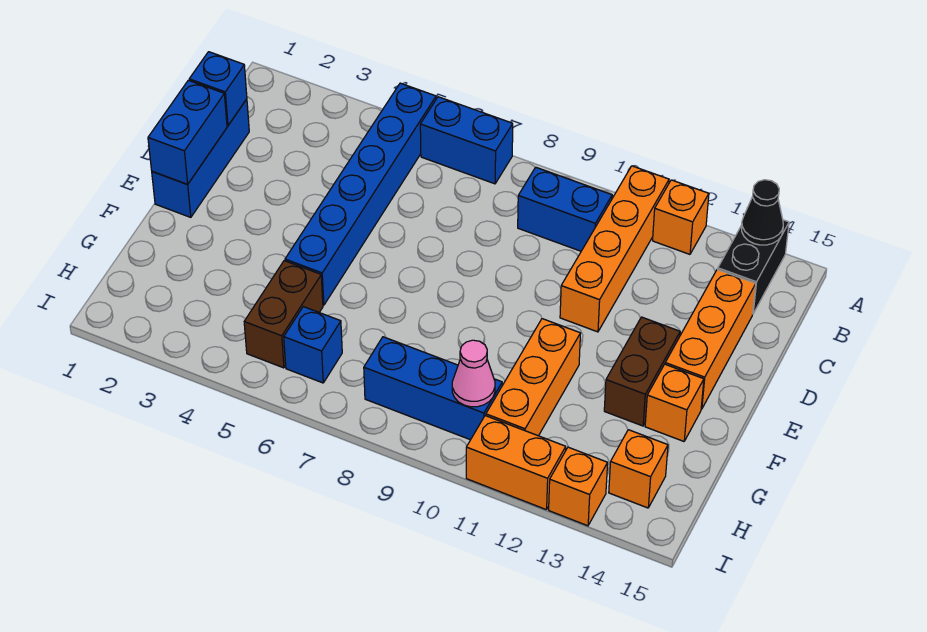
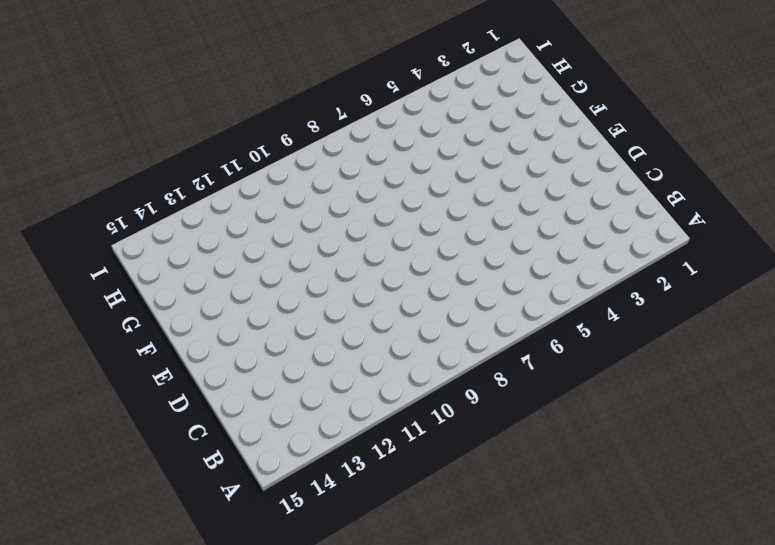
none -> blue 1x6 brick [285,83,436,305]
none -> blue 1x2 brick [420,97,513,184]
none -> orange 1x4 brick [560,166,669,332]

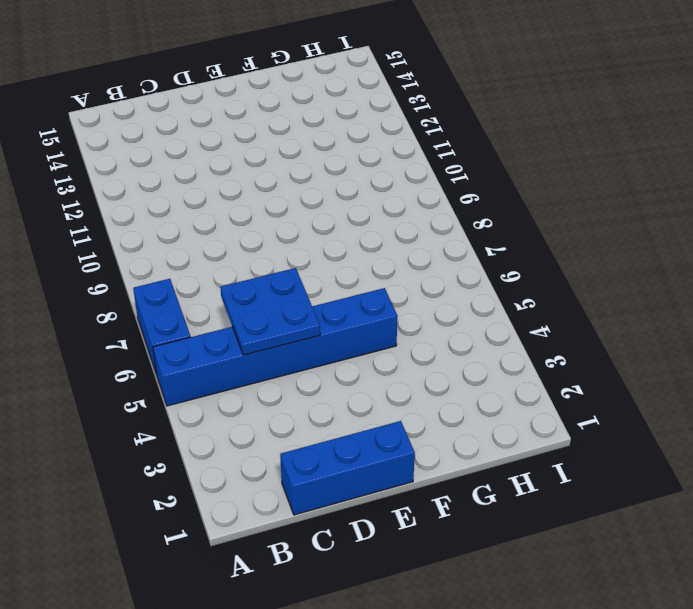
blue 2x2 plate [220,268,320,355] -> none
none -> orange 1x4 brick [560,166,669,332]
none -> orange 1x1 brick [653,180,709,254]
none -> black 1x2 brick [718,220,789,313]

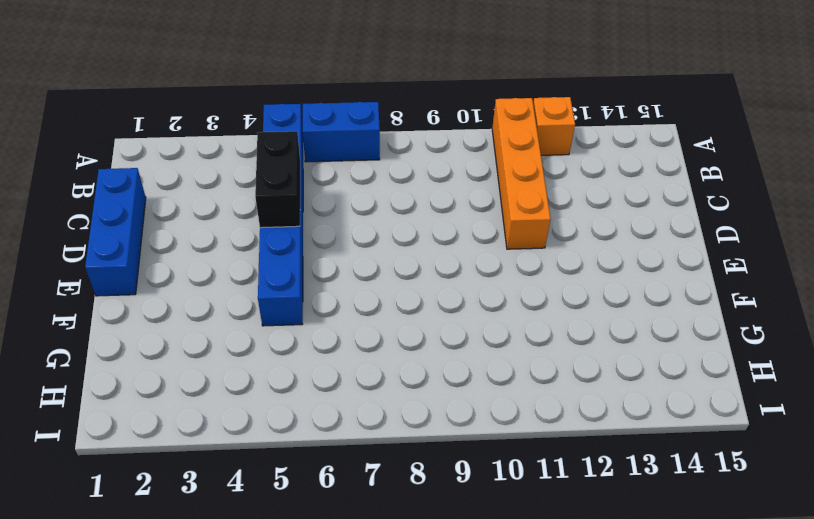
black 1x2 brick [255,131,300,228] -> black 1x2 brick moved to [718,220,789,313]
none -> blue 1x2 brick [518,167,612,251]
none -> orange 1x3 brick [665,269,756,409]
none -> brown 1x2 brick [604,317,680,426]

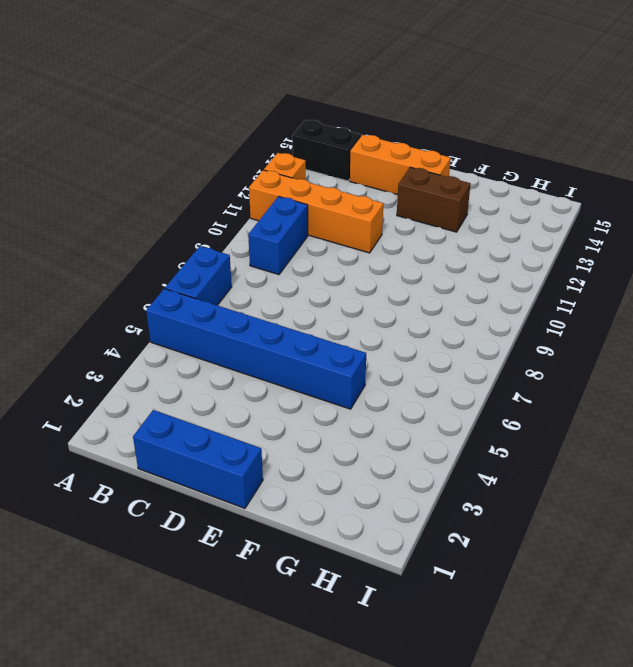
none -> orange 1x3 brick [486,319,581,436]
none -> orange 1x1 brick [645,364,704,441]
none -> brown 1x2 brick [244,261,323,368]

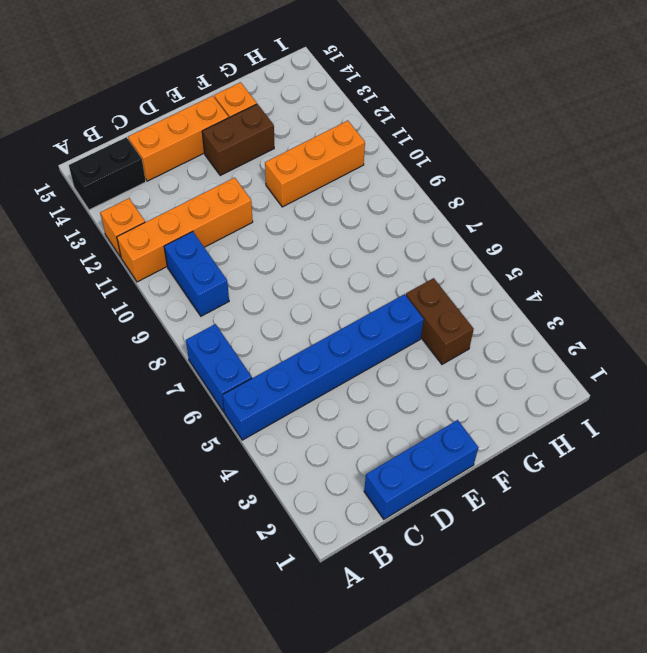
brown 1x2 brick [406,278,474,364] -> brown 1x2 brick turned to [244,261,323,368]
none -> blue 1x1 brick [284,307,342,383]
none -> blue 1x3 brick [364,337,502,440]
none -> orange 1x1 brick [609,430,668,508]

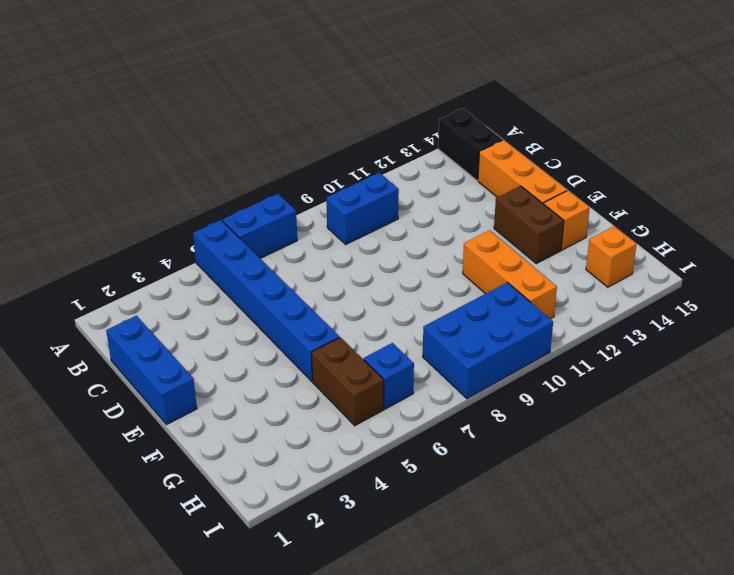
blue 2x3 brick [423,282,553,399] -> blue 1x3 brick [364,337,502,440]
none -> orange 1x4 brick [560,166,669,332]
none -> orange 1x1 brick [653,180,709,254]
none -> orange 1x2 brick [466,416,566,510]

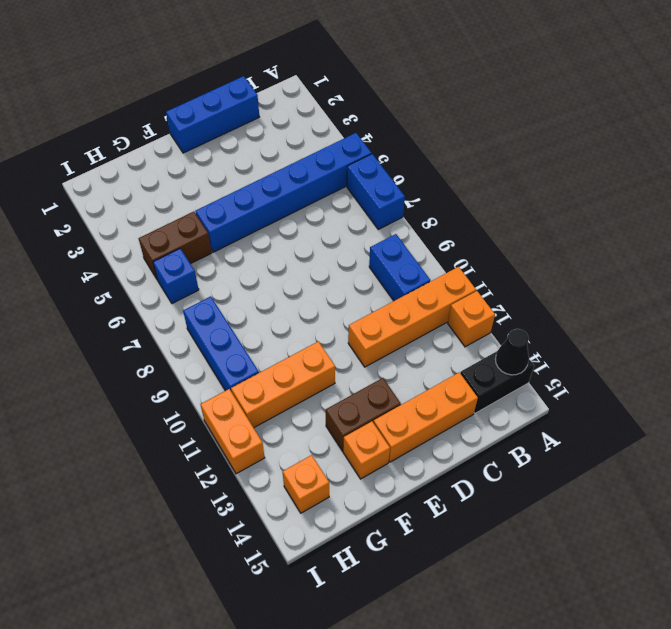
none -> orange 1x1 brick [549,447,608,526]
none -> blue 1x1 brick [189,52,247,126]
none -> blue 1x2 brick [148,80,227,184]

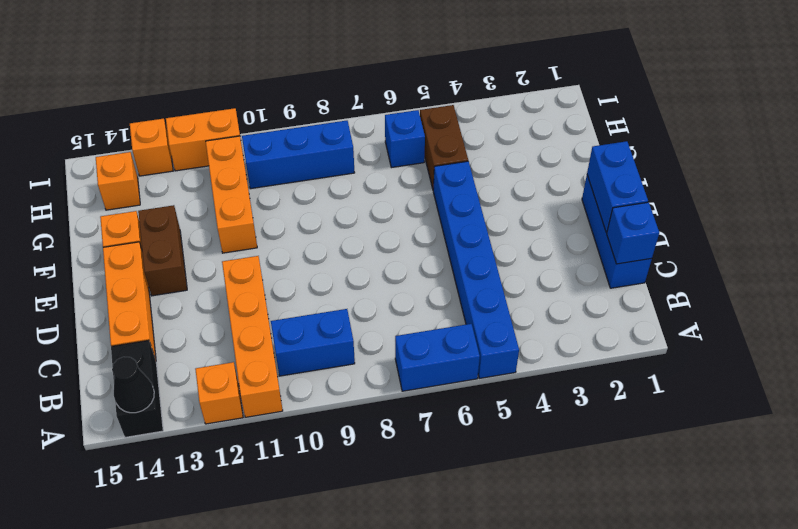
none -> pink 1x1 cone [452,340,495,407]

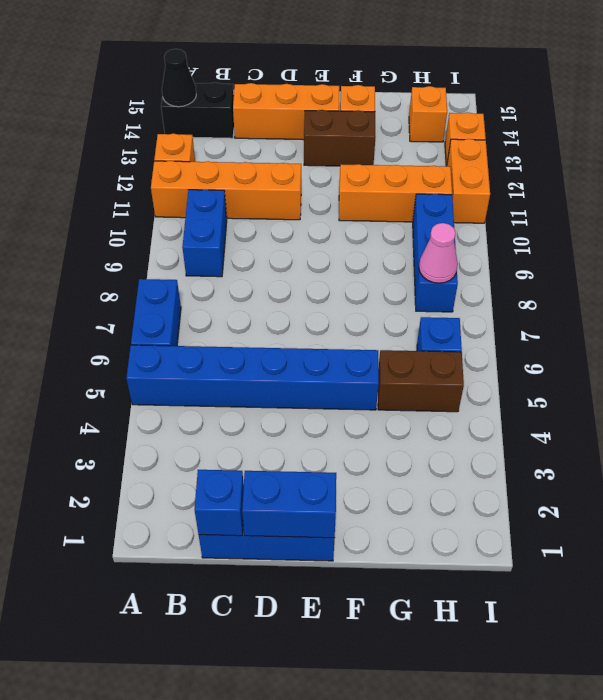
pink 1x1 cone [419,223,458,283] -> pink 1x1 cone moved to [452,340,495,407]

